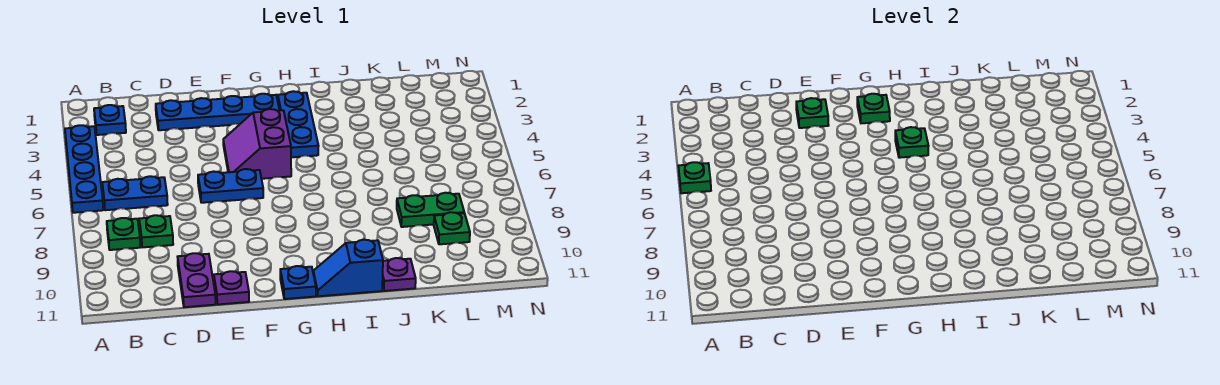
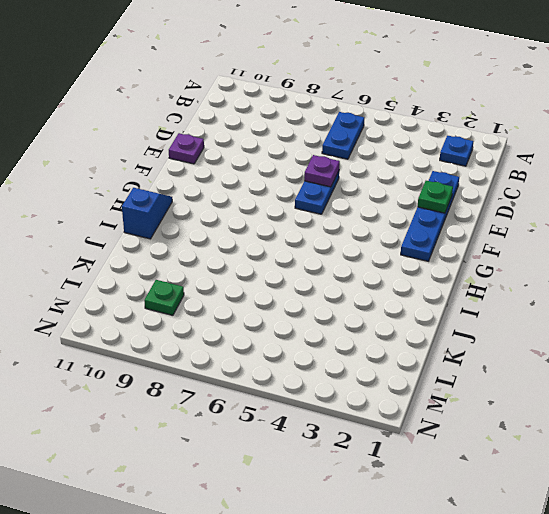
purple 1x1 plate [304,155,340,187] -> purple 1x1 plate moved to [382,258,416,291]
none -> blue 1x4 plate [65,125,103,213]
none -> green 1x1 plate [107,218,140,250]
none -> green 1x1 plate [139,215,173,247]

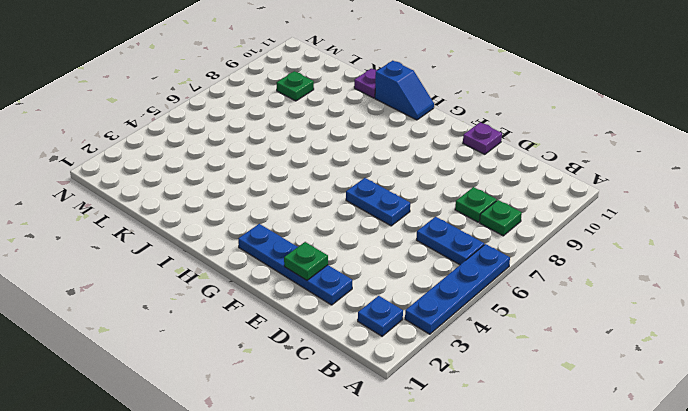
none -> purple 1x2 plate [178,253,216,307]
none -> purple 2x2 slope [223,109,291,179]
none -> blue 1x1 plate [280,266,316,299]

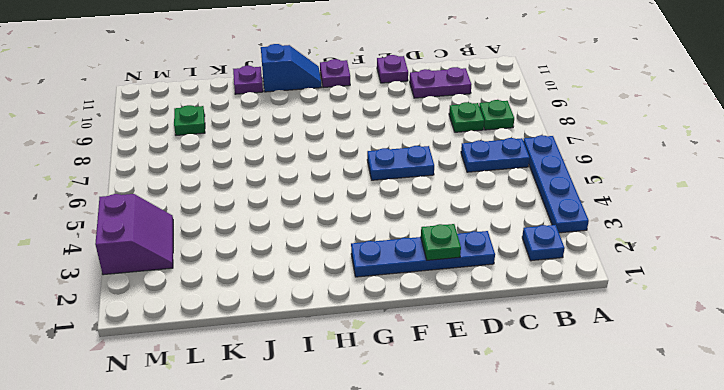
purple 1x2 plate [410,67,471,98] -> purple 1x2 plate turned to [178,253,216,307]
purple 1x1 plate [320,59,350,88] -> blue 1x1 plate [280,266,316,299]
purple 2x2 slope [95,194,173,275] -> purple 2x2 slope moved to [223,109,291,179]
none -> blue 1x3 plate [278,91,318,157]
none -> green 1x2 plate [397,193,464,227]
none -> green 1x1 plate [678,162,711,193]

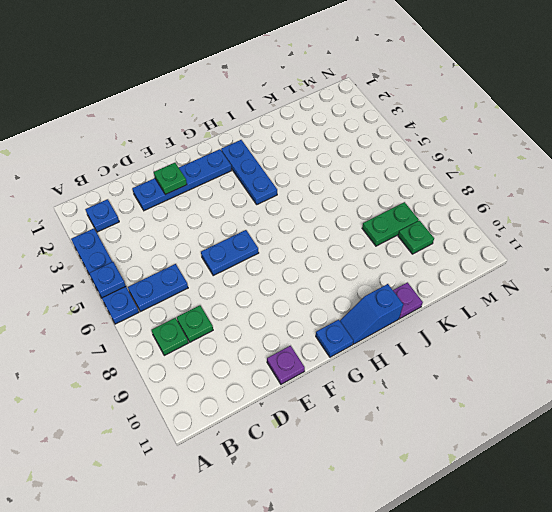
blue 1x1 plate [89,262,126,298] -> green 1x1 plate [678,162,711,193]
none -> purple 1x2 plate [178,253,216,307]
none -> purple 2x2 slope [223,109,291,179]
none -> green 1x1 plate [857,94,890,123]

